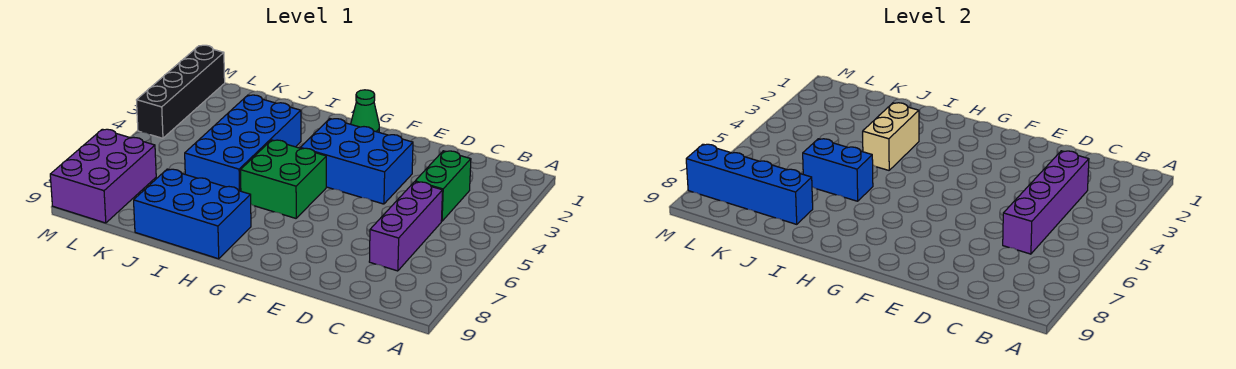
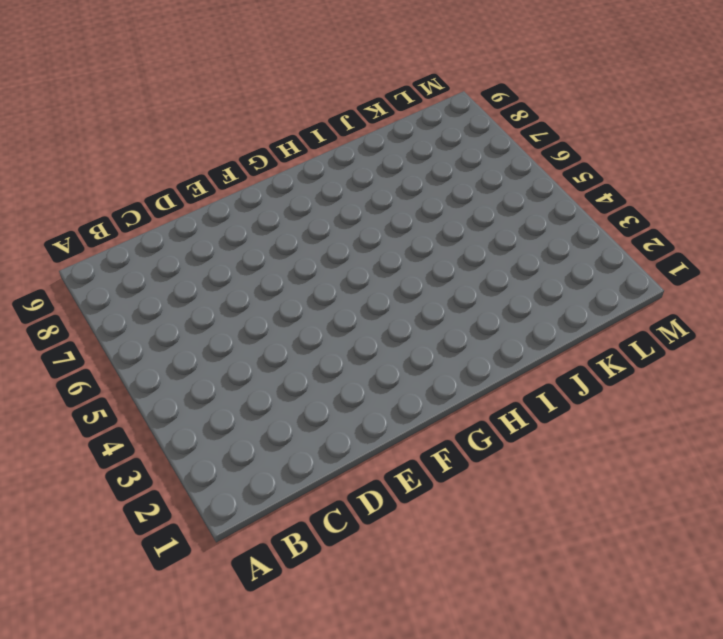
none -> green 1x2 brick [415,151,471,221]
none -> purple 1x3 brick [369,182,443,271]
none -> blue 2x3 brick [300,119,413,204]

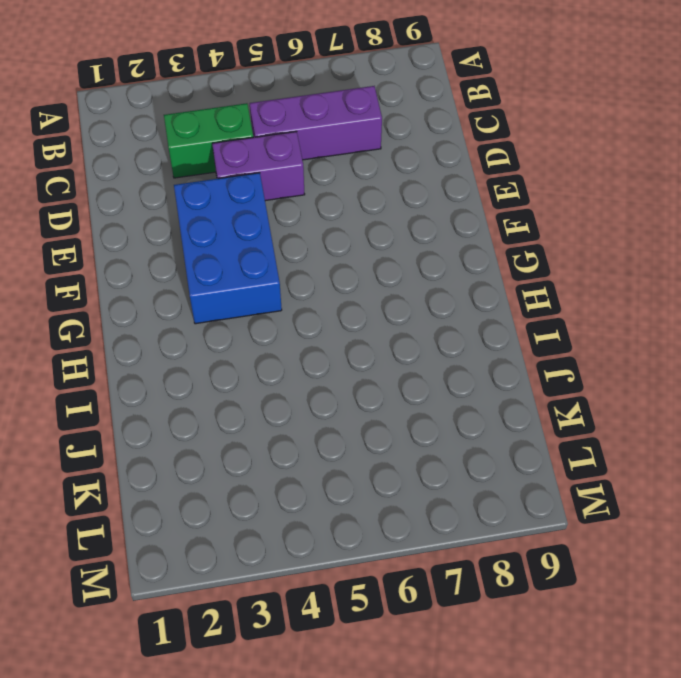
purple 1x2 brick [212,132,305,201] -> none
none -> green 1x1 cone [351,90,379,132]
none -> green 2x2 brick [241,140,326,218]
none -> blue 2x3 brick [134,169,251,259]

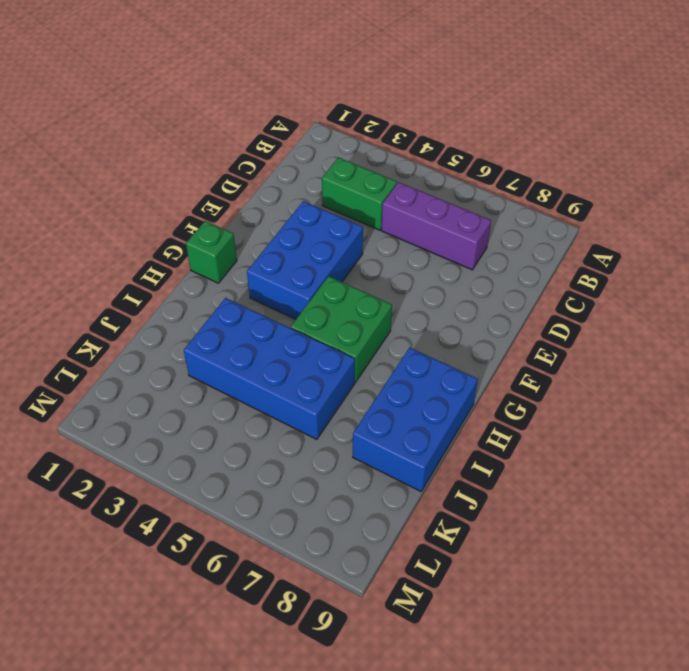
green 1x1 brick [186,221,237,283] -> green 1x1 cone [351,90,379,132]
none -> purple 2x3 brick [50,129,156,223]
none -> black 1x4 brick [137,45,225,138]
none -> purple 1x4 brick [1003,151,1089,254]

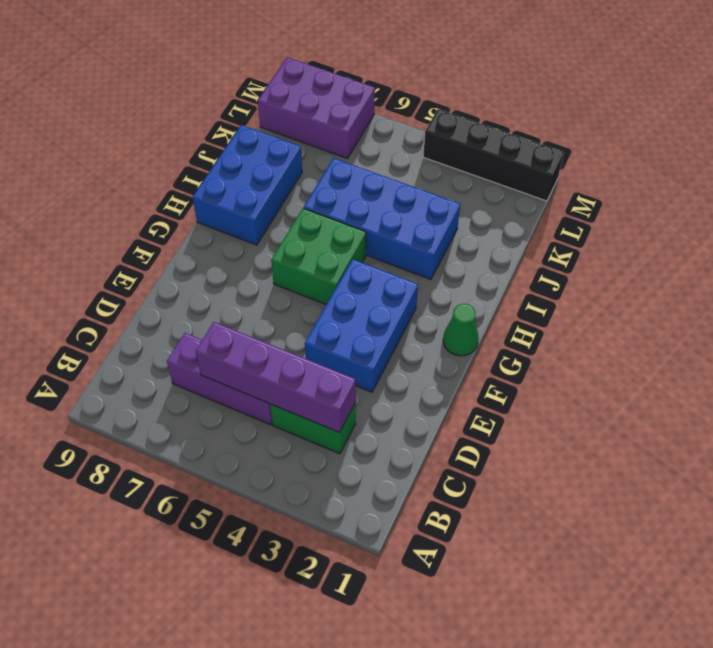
none -> tan 1x2 brick [862,103,919,170]
none -> blue 1x2 brick [803,139,873,201]
none -> blue 1x4 brick [686,144,813,224]

